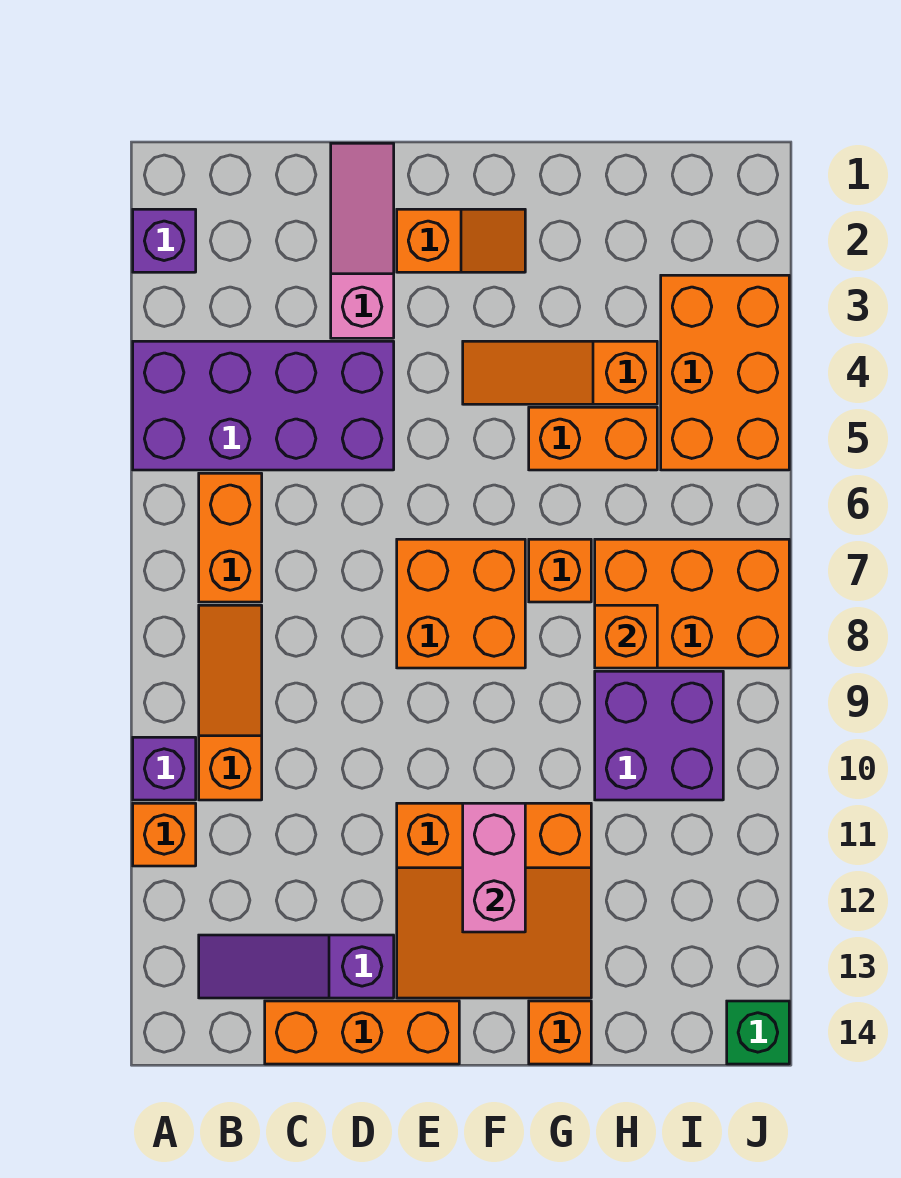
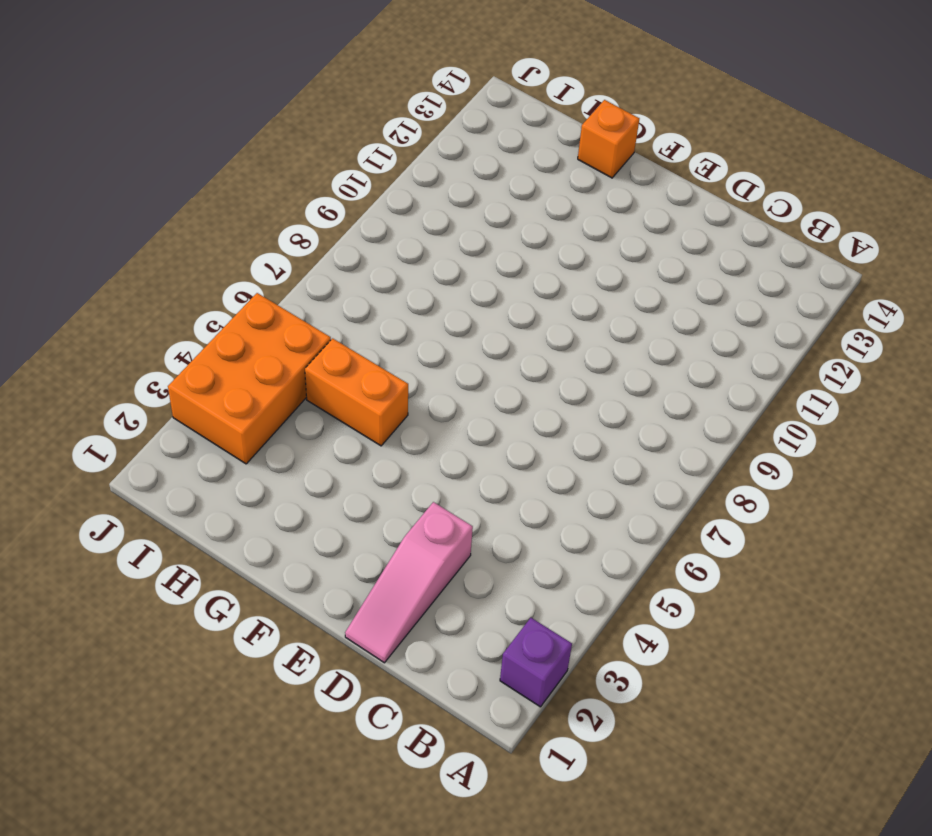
none -> purple 2x4 brick [133,341,394,470]
none -> purple 1x1 brick [133,737,196,800]
none -> orange 1x1 brick [133,803,196,866]

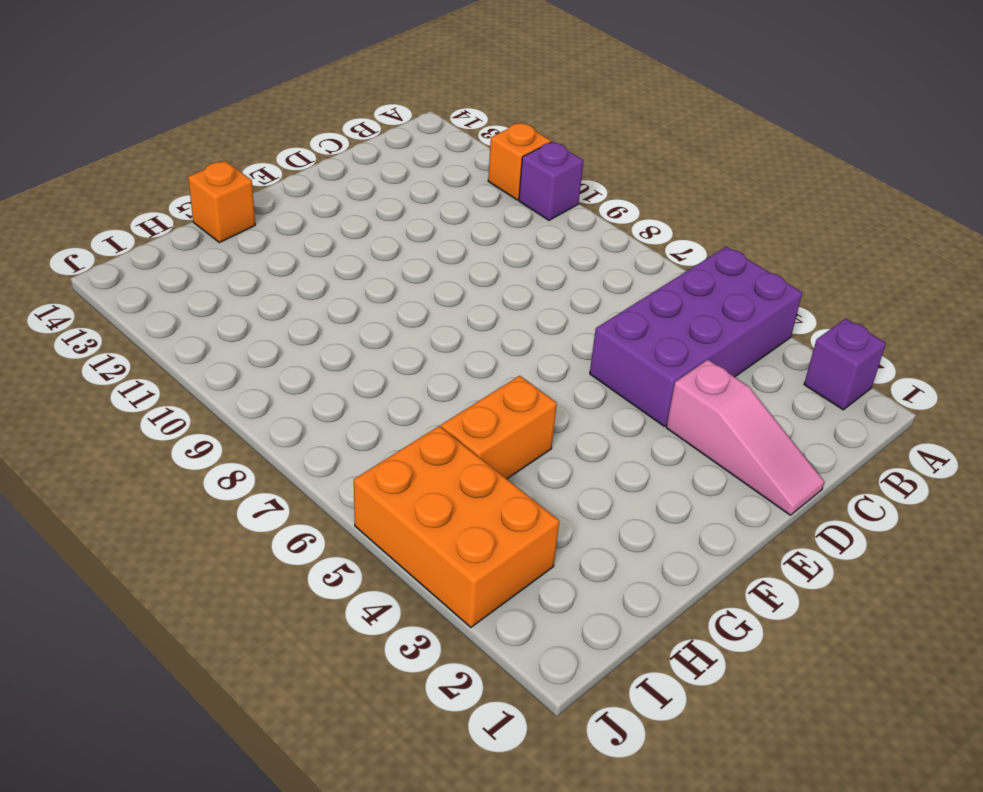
none -> orange 1x2 brick [199,473,262,602]
none -> orange 1x3 slope [199,605,262,800]
none -> purple 1x3 slope [199,935,394,998]

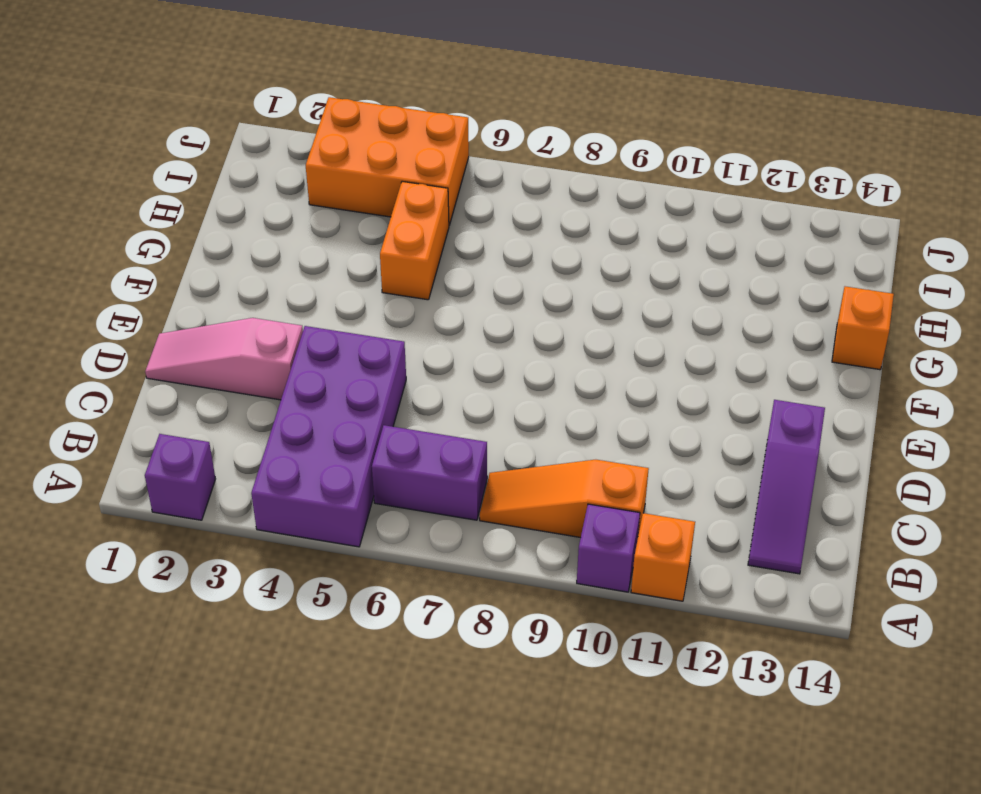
purple 1x2 brick [372,425,487,520] -> orange 1x2 brick [199,473,262,602]
none -> orange 1x3 brick [265,1001,459,1064]
none -> orange 1x2 slope [397,209,525,272]
none -> orange 2x2 brick [397,539,525,668]

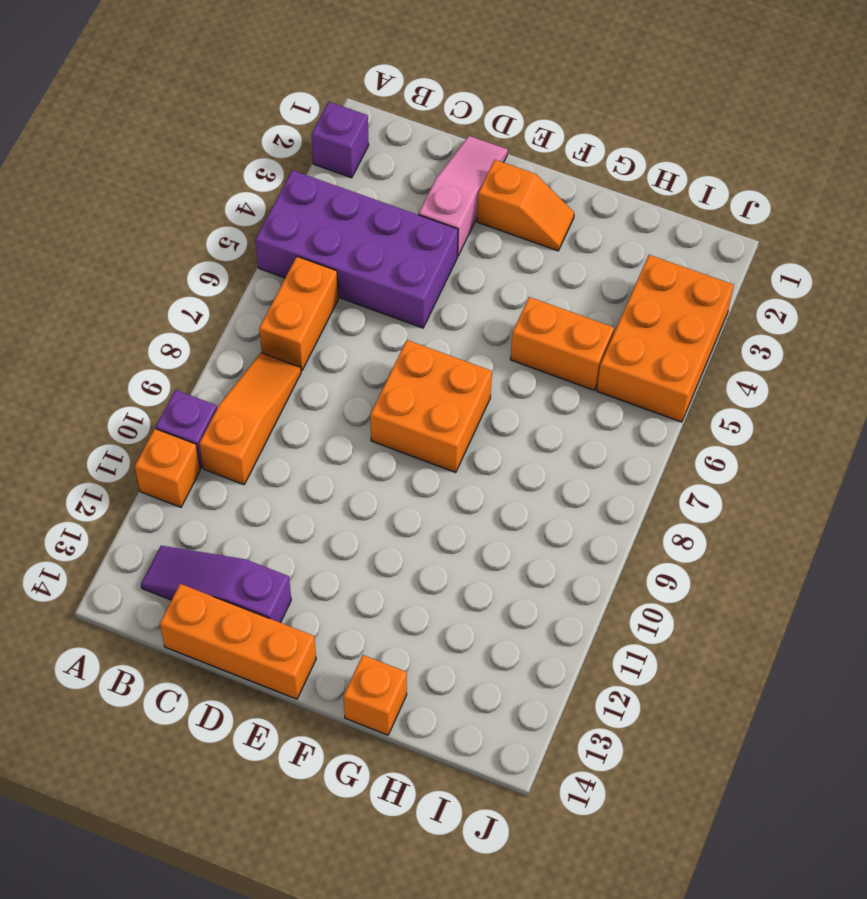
none -> orange 3x3 slope [397,803,591,998]
none -> orange 1x3 slope [463,341,657,404]
none -> orange 1x1 brick [529,539,591,602]

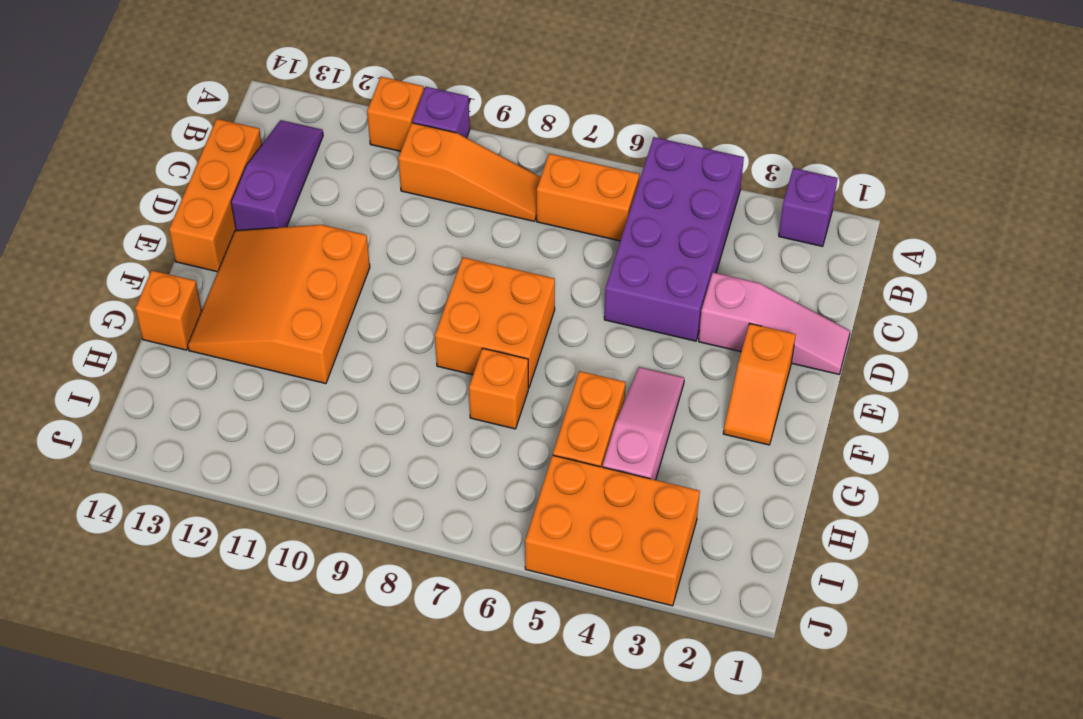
pink 1x3 slope [603,367,684,480] -> orange 1x3 slope [463,341,657,404]
none -> orange 2x3 brick [595,539,789,668]
none -> purple 2x2 brick [595,671,723,800]
none -> green 1x1 brick [727,1001,789,1064]

